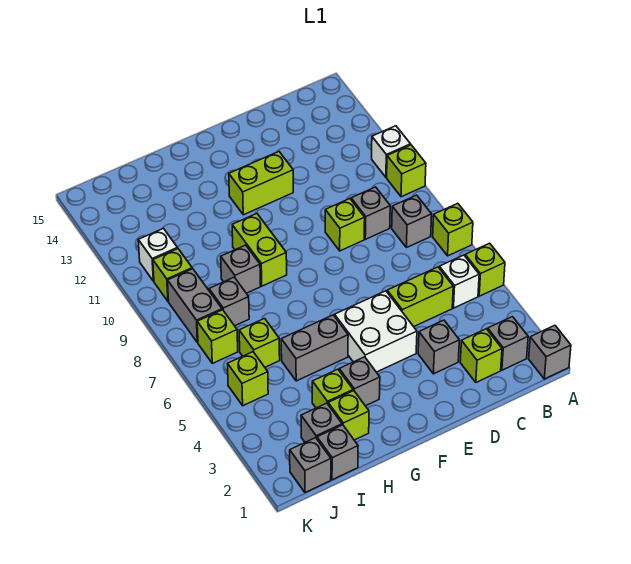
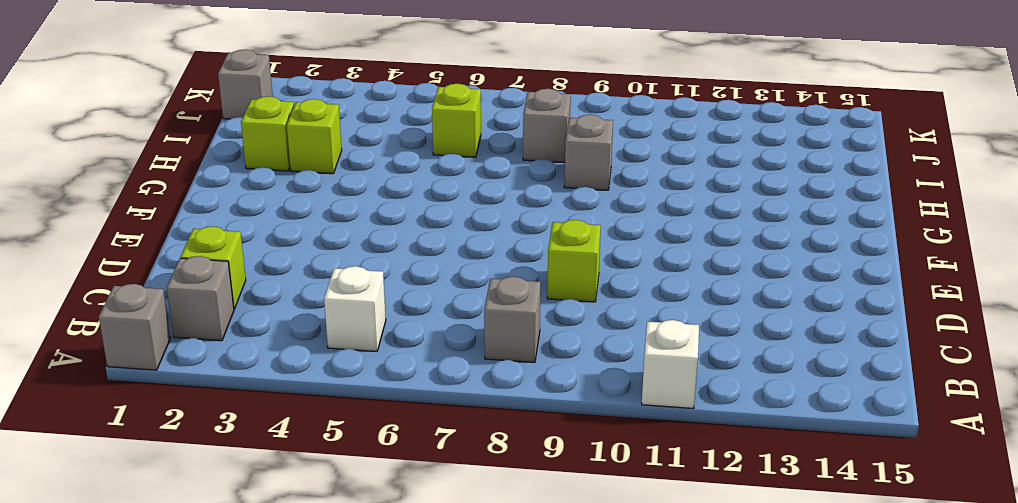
none -> lime 1x1 brick [465,243,505,296]
none -> lime 1x1 brick [433,203,473,256]
none -> lime 1x1 brick [387,145,426,197]
none -> lime 1x2 brick [387,267,453,327]

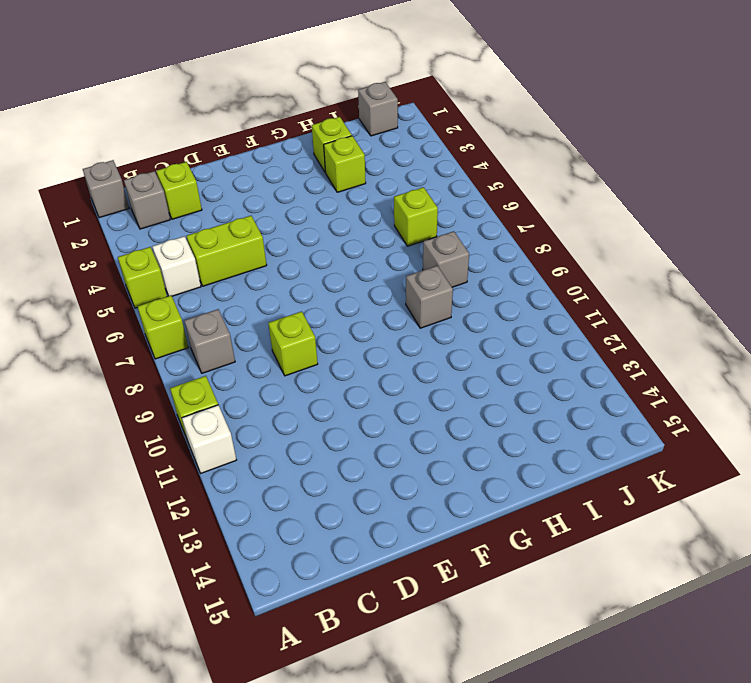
none -> grey 1x1 brick [351,187,390,239]
none -> grey 1x1 brick [418,320,459,374]
none -> white 2x2 brick [335,291,417,372]
none -> lime 1x2 brick [229,152,293,215]

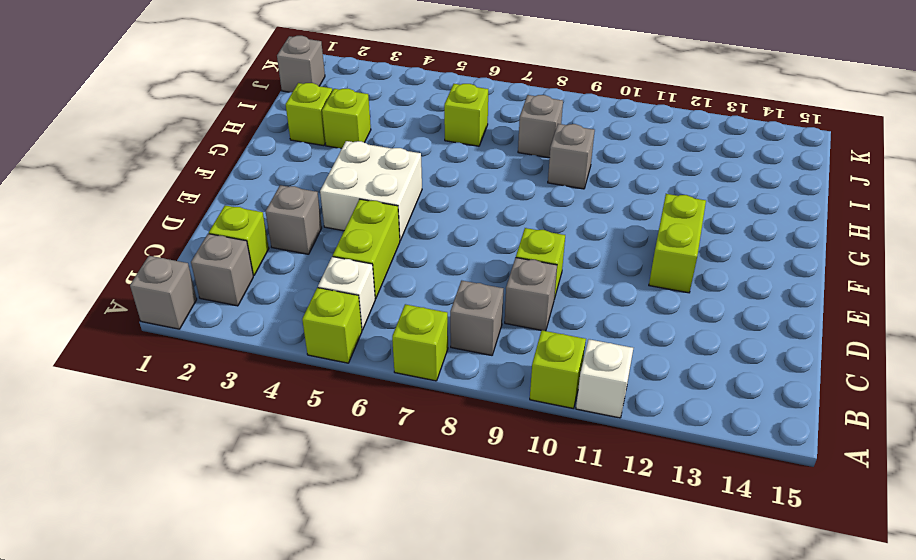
none -> grey 1x1 brick [339,357,380,406]
none -> grey 1x2 brick [281,315,348,381]
none -> lime 1x2 brick [232,214,287,286]
none -> grey 1x1 brick [317,425,358,480]

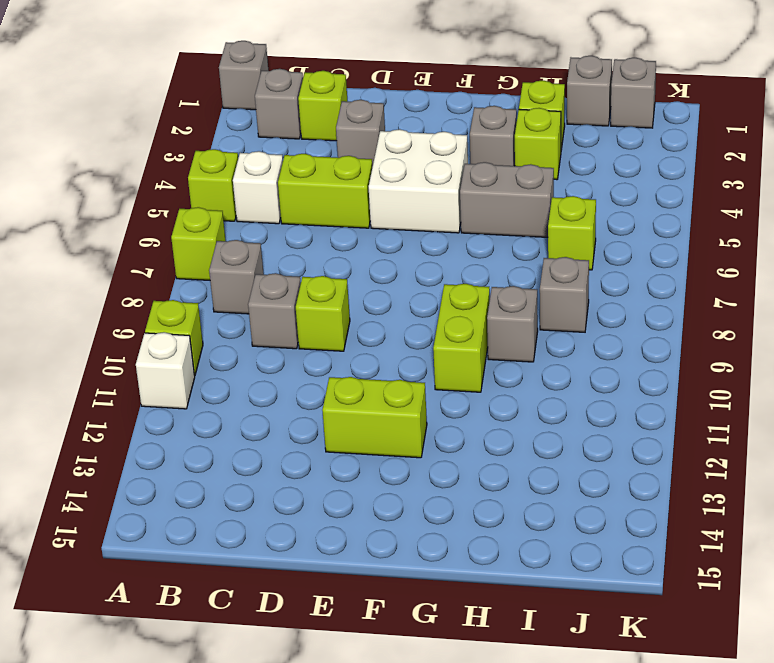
none -> grey 1x1 brick [301,403,342,442]
none -> lime 1x1 brick [228,352,268,406]
none -> lime 1x1 brick [197,310,238,363]
none -> grey 1x2 brick [168,269,222,343]

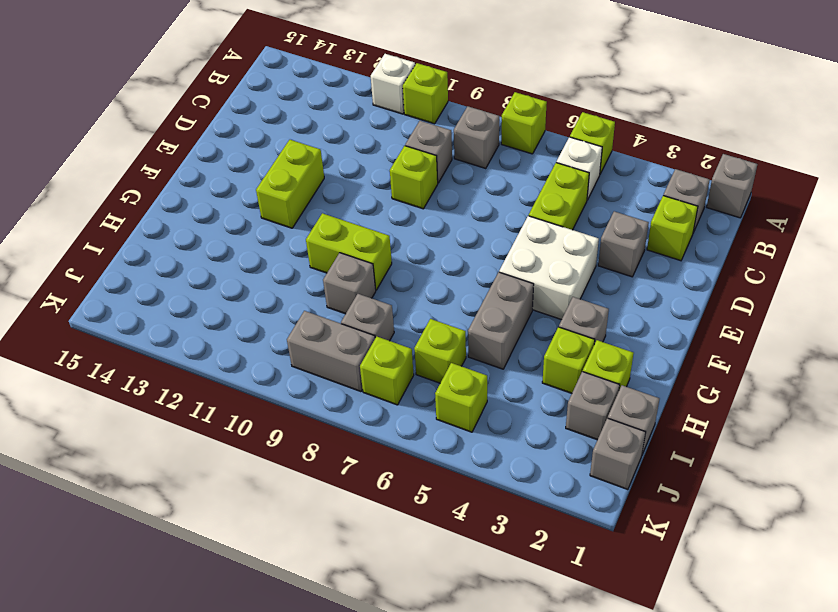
none -> lime 1x1 brick [153,249,192,301]
none -> white 1x1 brick [138,228,178,281]

